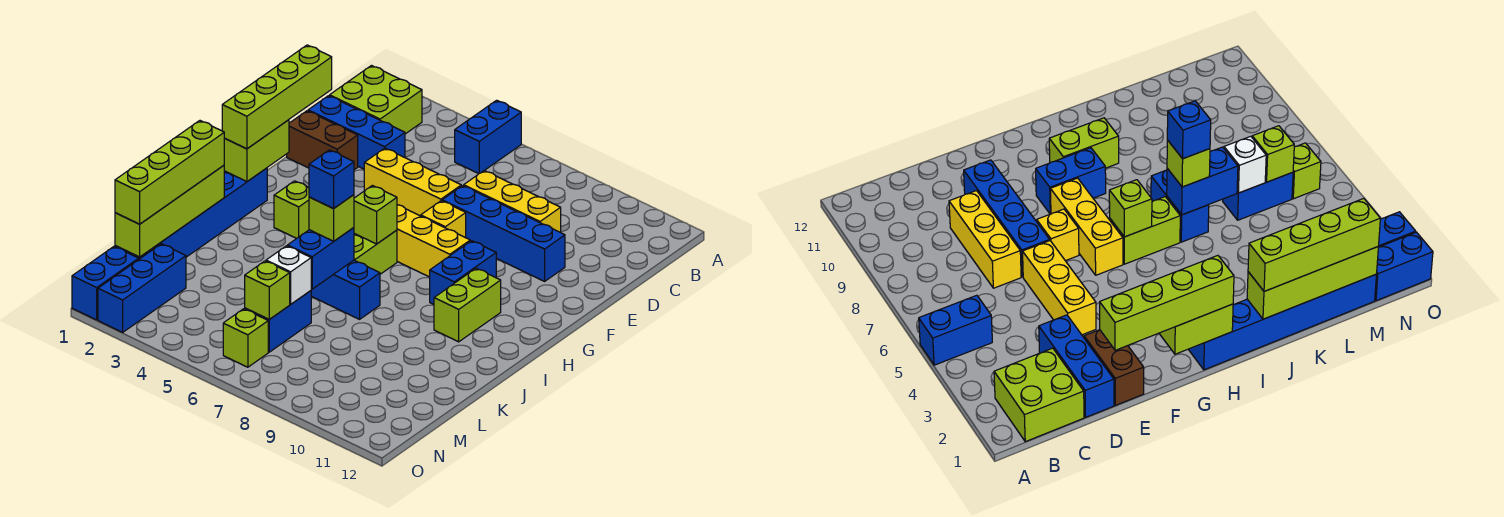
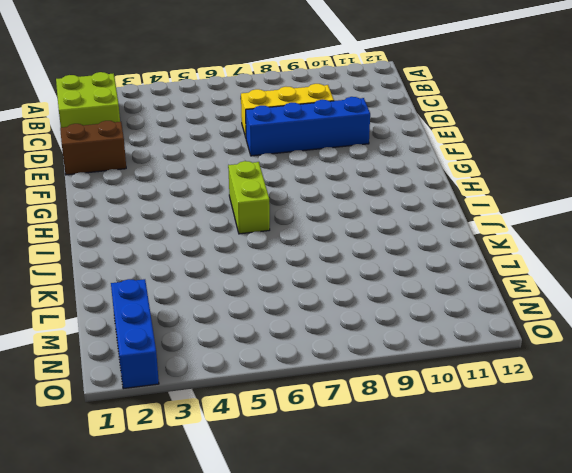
none -> blue 1x2 brick [455,100,521,174]
none -> blue 1x3 brick [308,96,405,169]
none -> yellow 1x3 brick [364,148,461,216]

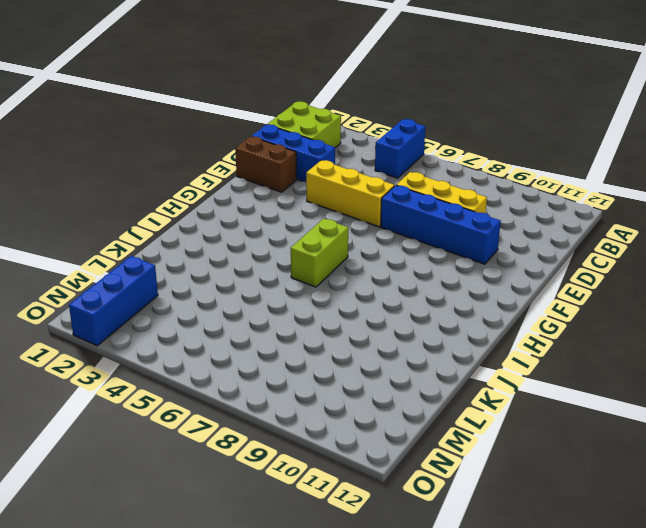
none -> yellow 1x1 brick [421,201,466,238]
none -> yellow 1x3 brick [397,205,470,277]
none -> blue 1x2 brick [430,241,496,304]

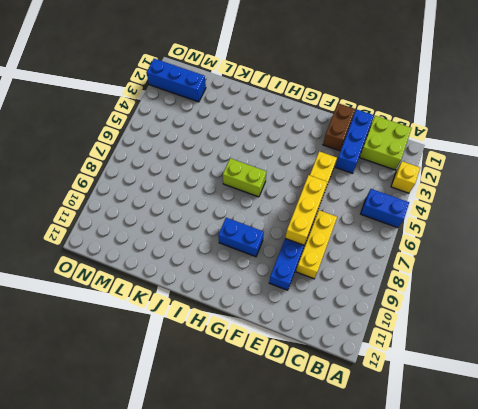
yellow 1x1 brick [391,161,420,193] -> yellow 1x1 brick moved to [421,201,466,238]
yellow 1x3 brick [285,175,327,245] -> yellow 1x3 brick moved to [397,205,470,277]
none -> blue 1x6 brick [115,168,267,259]
none -> lime 1x1 brick [274,181,309,238]
none -> lime 1x2 brick [434,268,501,342]

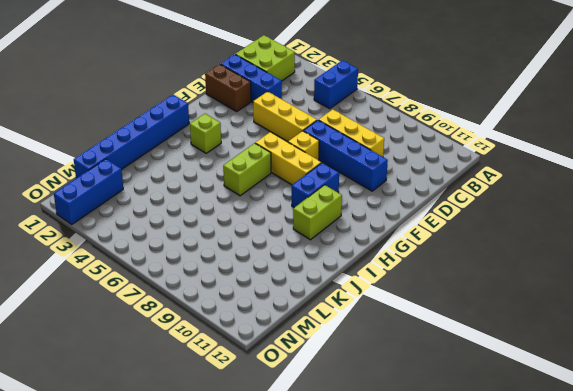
none -> blue 1x2 brick [311,260,380,319]
none -> blue 1x2 brick [245,291,311,352]
none -> blue 1x2 brick [72,247,139,320]

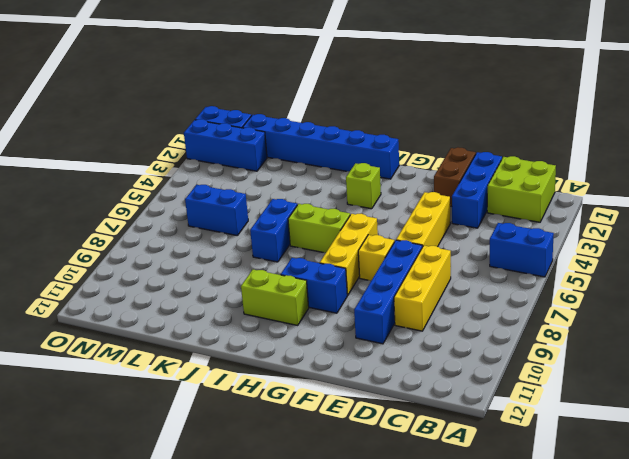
none -> lime 1x1 brick [223,309,268,367]
none -> lime 1x2 brick [224,120,289,182]
none -> lime 1x1 brick [354,186,397,244]

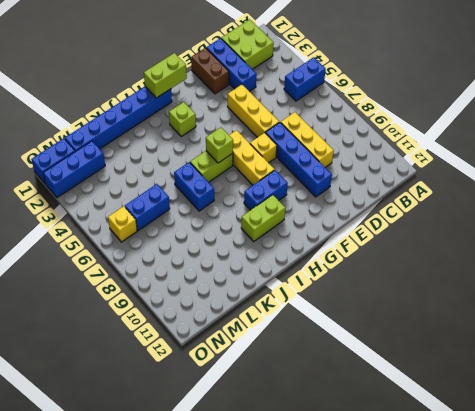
yellow 1x1 brick [108,206,137,242] -> lime 1x1 brick [223,309,268,367]
none -> lime 1x4 brick [115,165,224,257]
none -> blue 1x2 brick [288,228,354,289]
none -> white 1x1 brick [266,246,311,304]

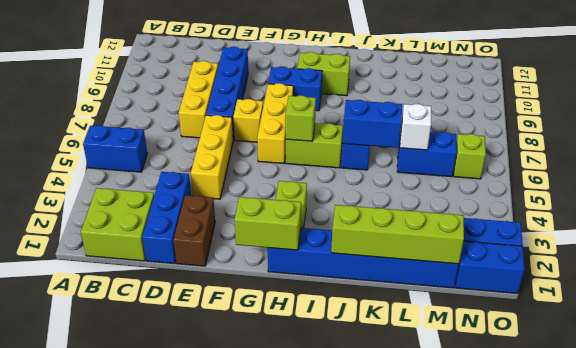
none -> lime 1x1 brick [245,261,290,319]
none -> lime 1x4 brick [222,45,332,149]
none -> lime 1x4 brick [115,121,224,224]

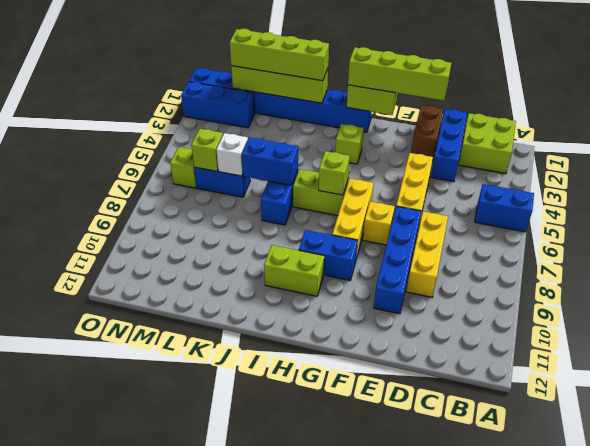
none -> lime 1x1 brick [309,195,354,241]
none -> blue 1x1 brick [309,150,354,209]

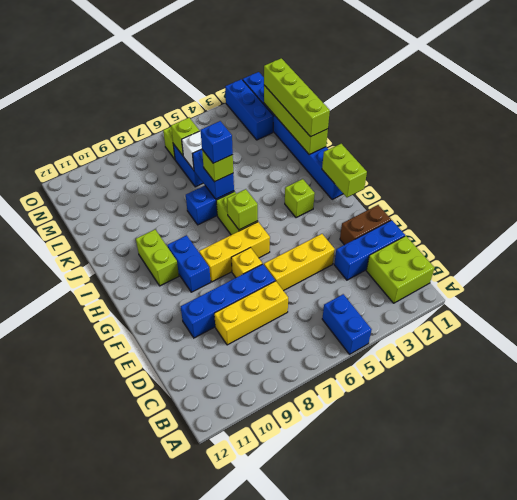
none -> lime 1x4 brick [222,45,332,149]

